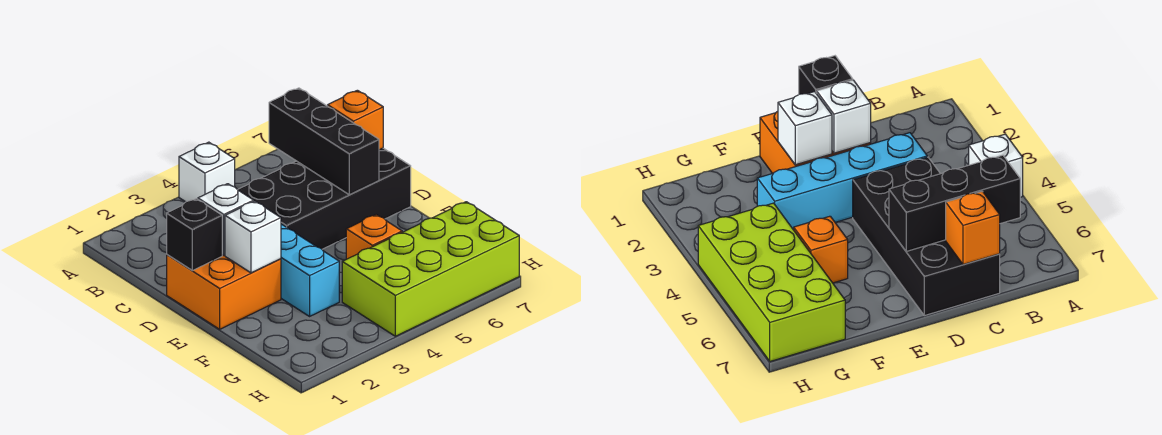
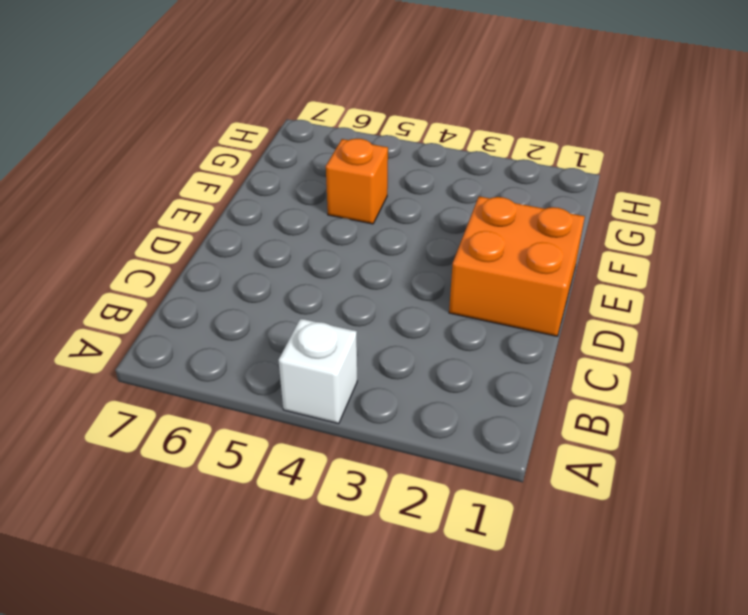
none -> cyan 1x4 brick [281,224,339,316]
none -> black 2x4 brick [238,148,411,249]

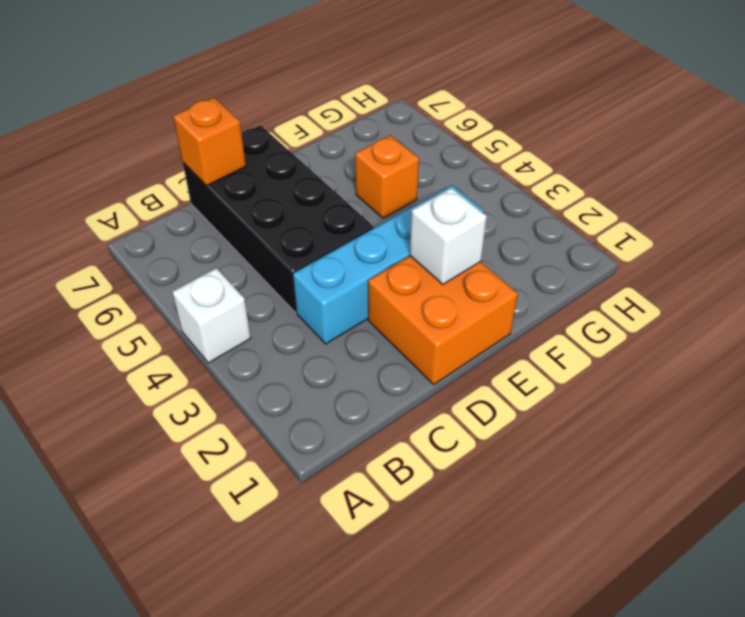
none -> lime 2x4 brick [342,202,519,336]
none -> black 1x3 brick [269,88,379,195]

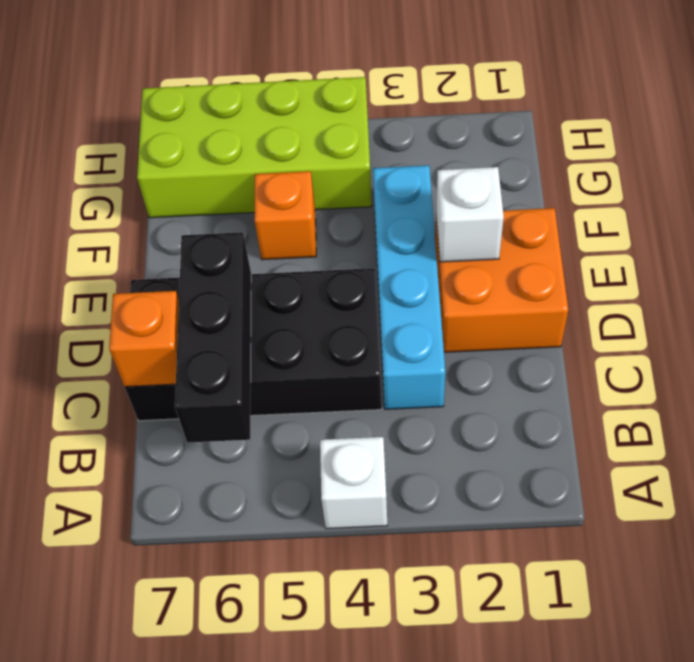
none -> black 1x1 brick [167,199,222,271]
none -> white 1x1 brick [198,184,254,255]

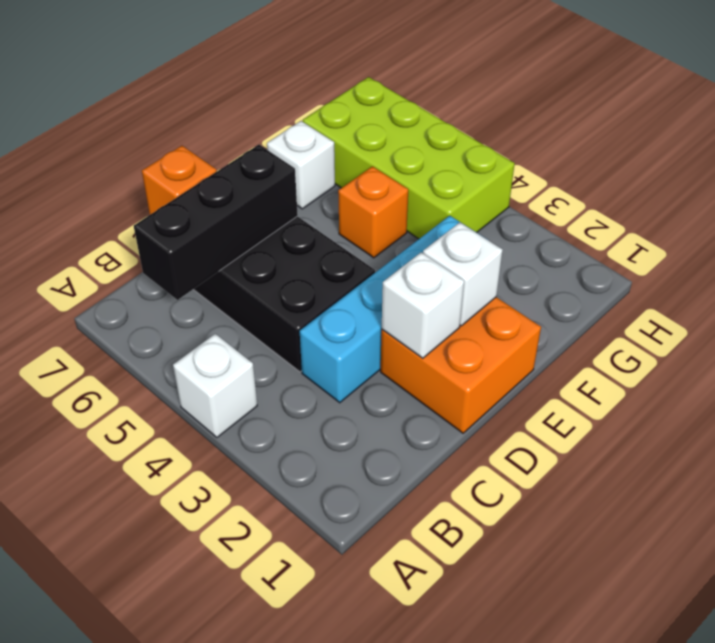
white 1x1 brick [267,121,335,209] -> none
none -> black 1x1 brick [167,199,222,271]

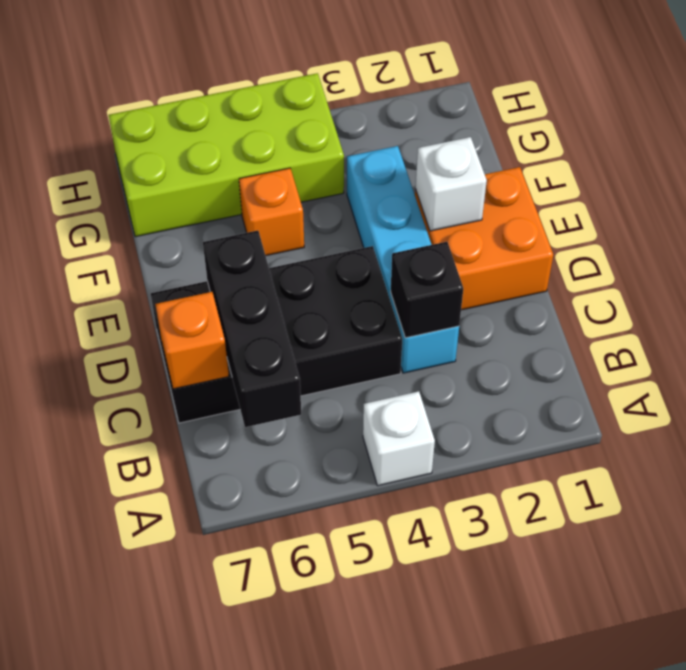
black 1x1 brick [391,242,463,338] -> black 1x1 brick moved to [167,199,222,271]
none -> white 1x1 brick [198,184,254,255]

